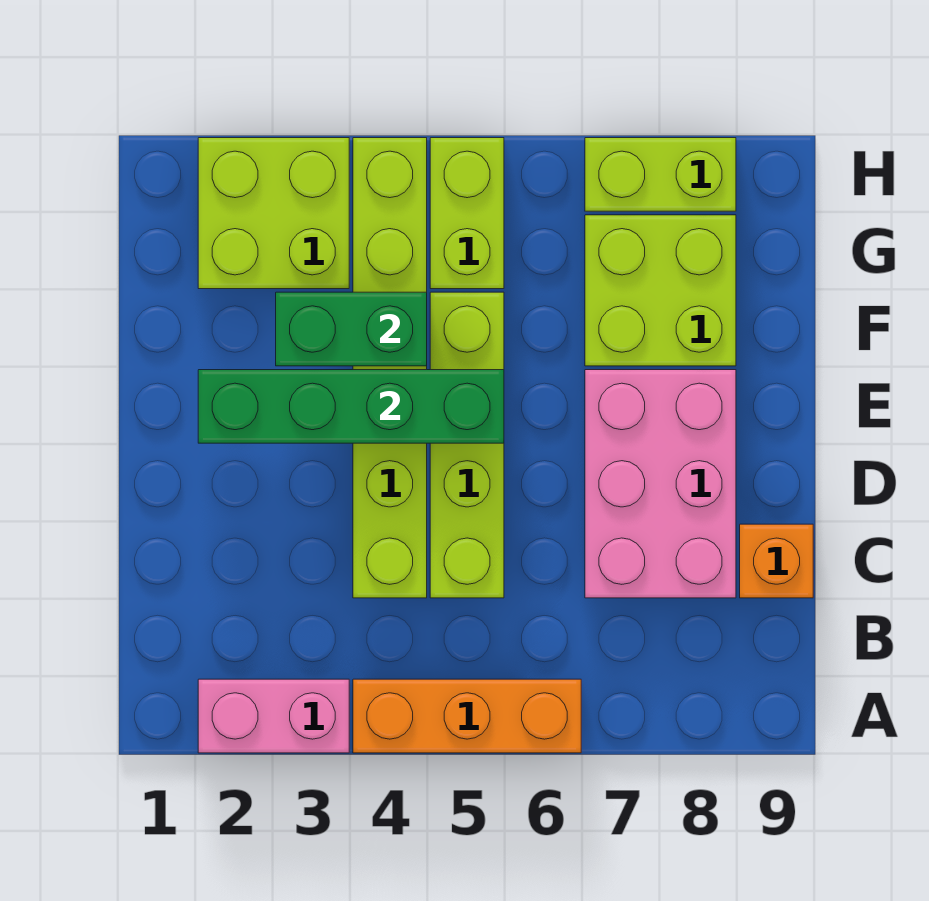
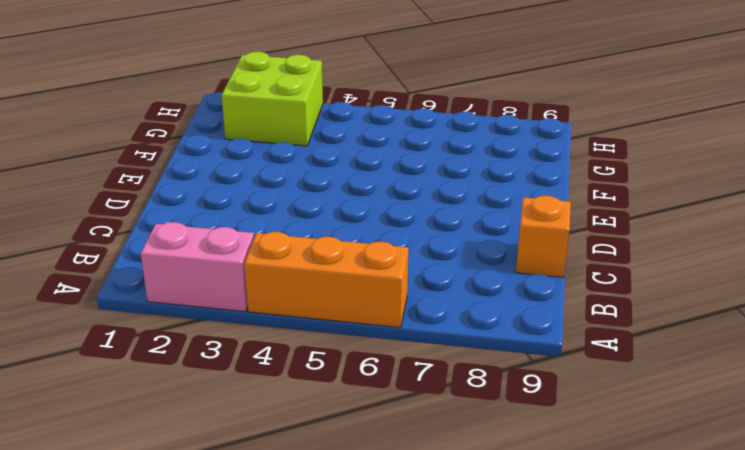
none -> lime 1x6 brick [353,138,427,598]
none -> lime 1x4 brick [430,292,504,598]
none -> pink 2x3 brick [585,370,736,598]

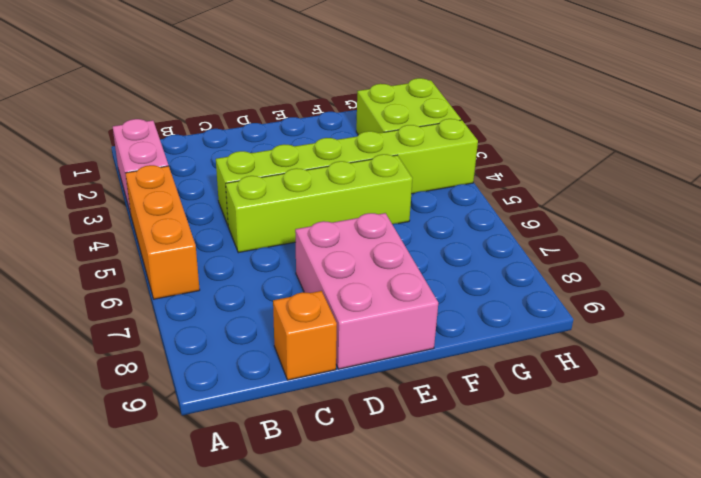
pink 2x3 brick [295,213,438,369] -> pink 2x3 brick turned to [585,370,736,598]
none -> lime 2x2 brick [585,215,736,366]
none -> lime 1x2 brick [430,138,504,289]
none -> lime 1x2 brick [585,138,736,211]

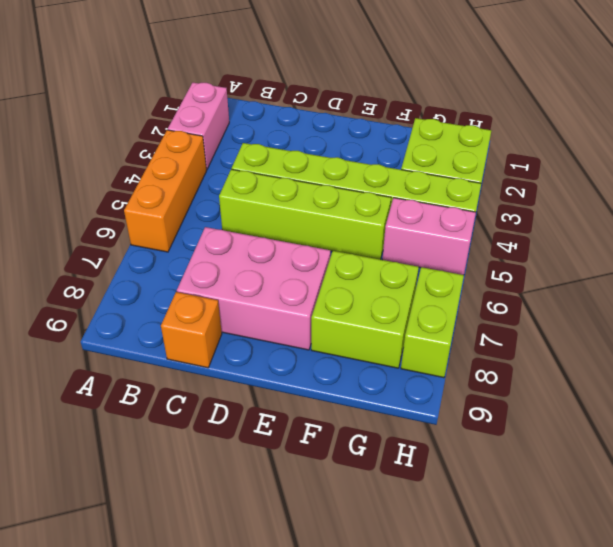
pink 1x2 brick [382,198,476,275] -> lime 1x2 brick [430,138,504,289]
none -> green 1x4 brick [198,370,504,443]
none -> green 1x2 brick [276,292,427,366]

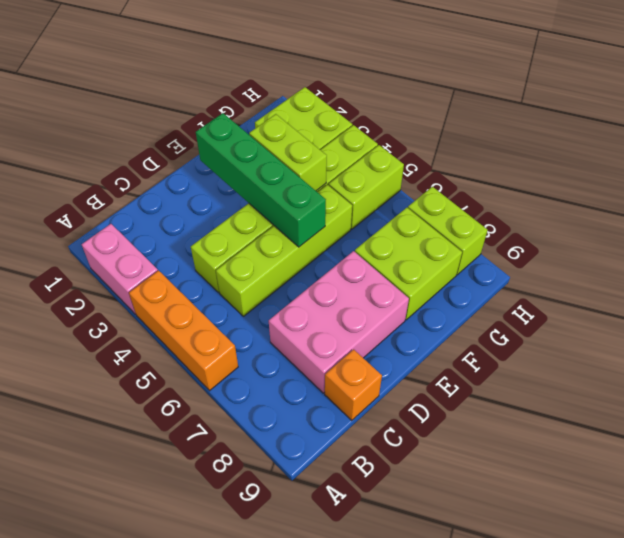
lime 1x2 brick [249,114,327,191] -> green 1x2 brick [276,292,427,366]

